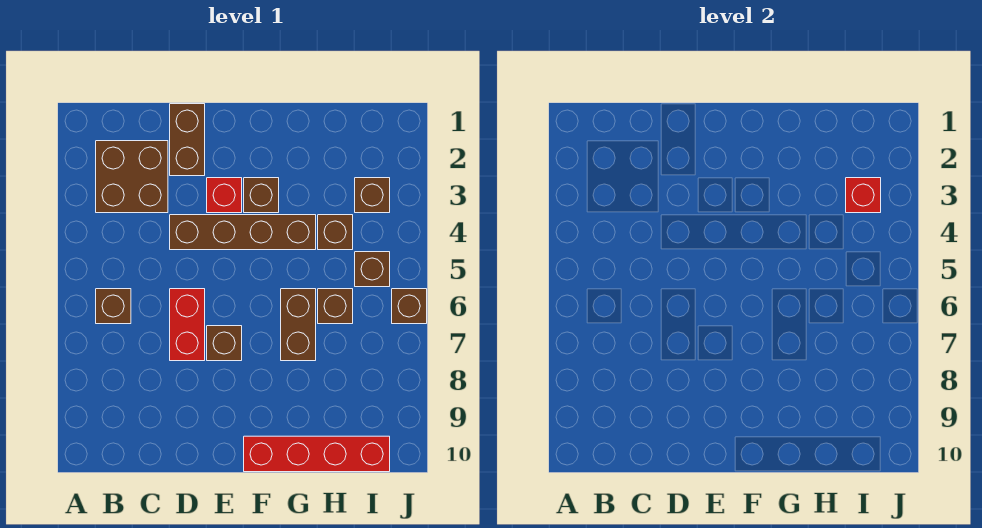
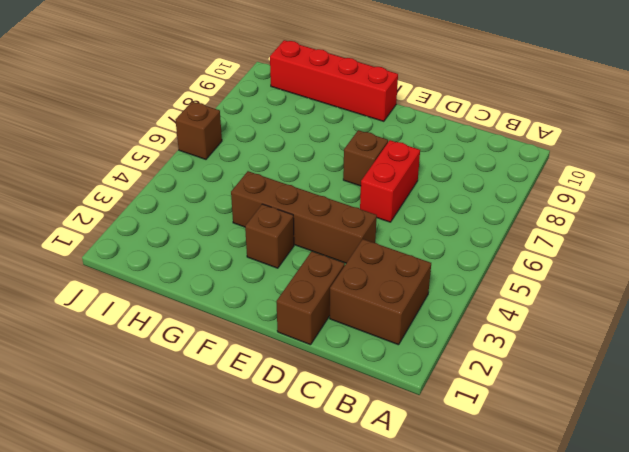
none -> brown 1x1 brick [96,289,131,324]
none -> red 1x1 brick [207,178,242,213]
none -> brown 1x2 brick [281,289,316,361]

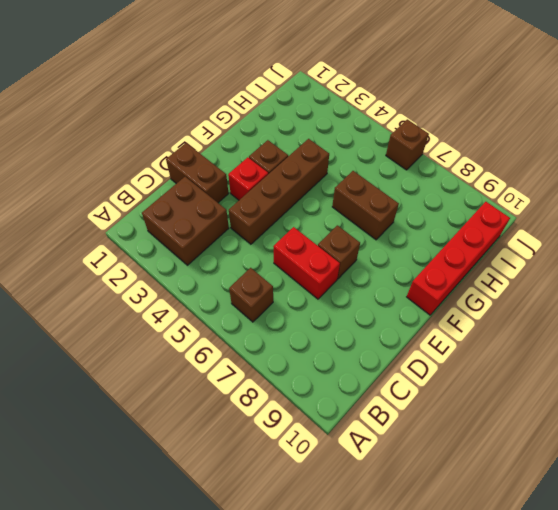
none -> brown 1x1 brick [318,215,353,250]
none -> brown 1x1 brick [318,289,353,324]
none -> brown 1x1 brick [355,178,390,213]

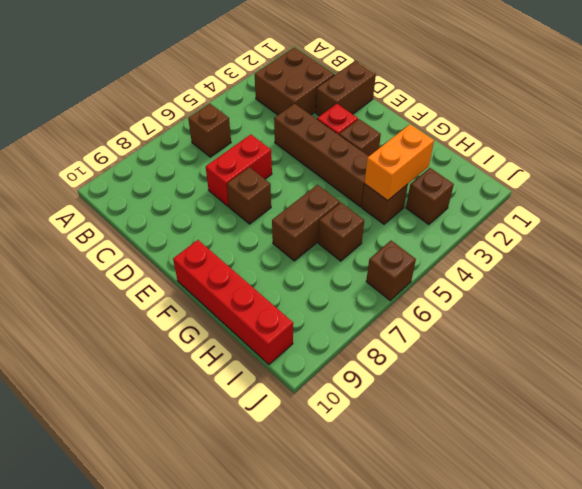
orange 1x2 brick [364,124,434,200] -> none
none -> brown 1x1 brick [355,252,390,287]
none -> red 1x1 brick [846,178,881,213]

